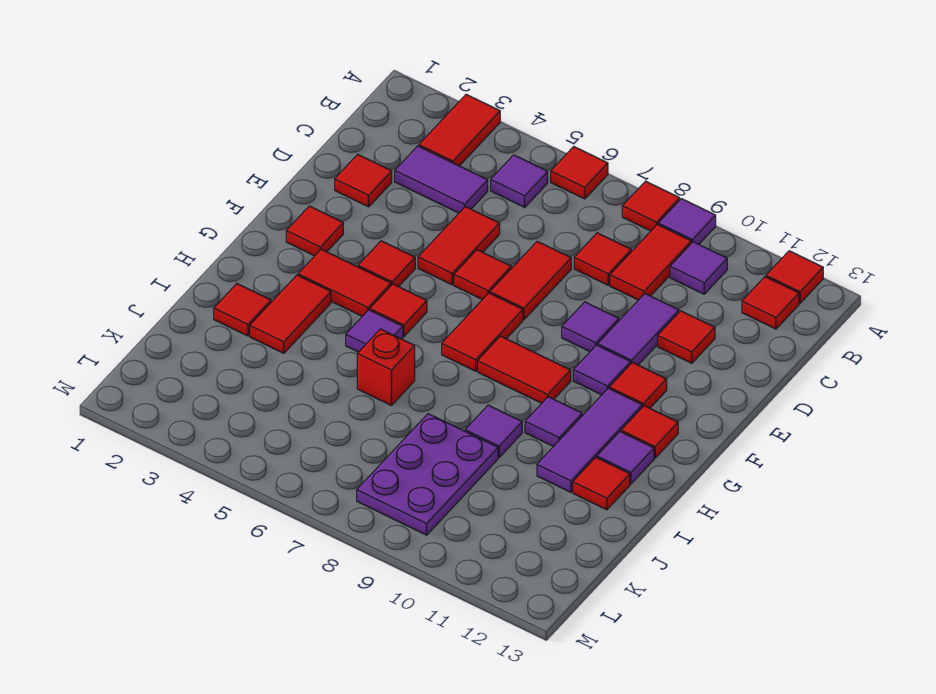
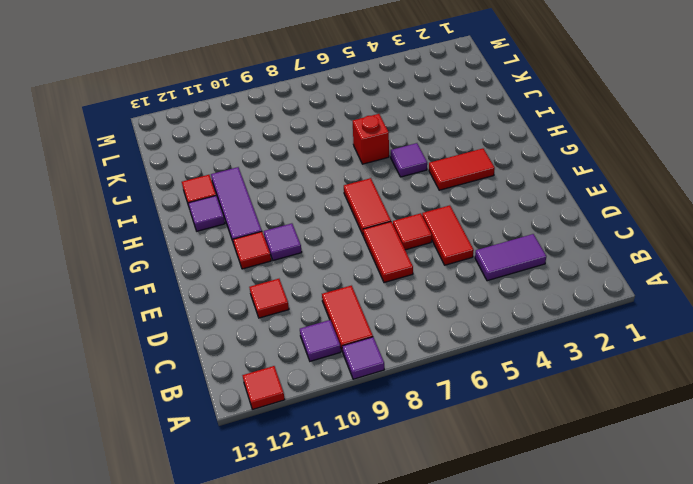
none -> red 1x2 tile [419,94,500,166]
none -> red 1x1 tile [551,147,608,199]
none -> red 1x1 tile [622,181,680,231]
none -> purple 1x1 tile [491,155,548,207]

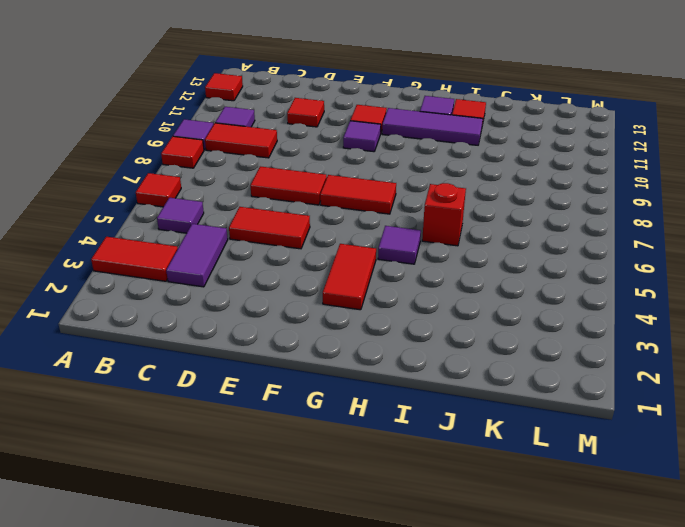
none -> red 1x1 tile [742,277,799,329]
none -> red 1x1 tile [574,233,631,285]
none -> red 1x1 tile [335,154,392,207]
none -> purple 1x2 tile [598,294,679,365]

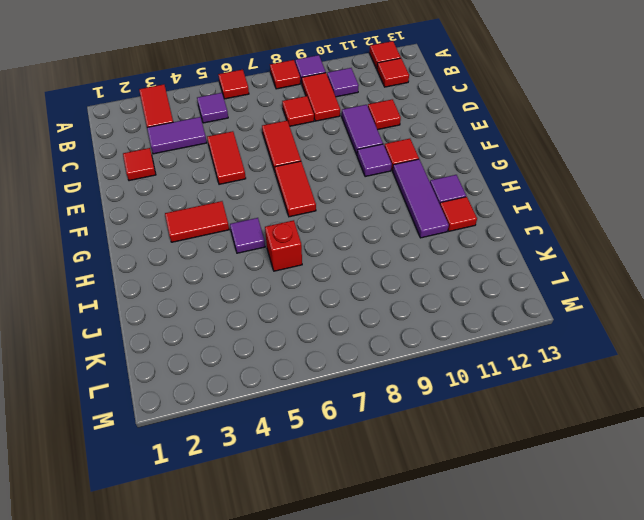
none -> red 1x1 tile [454,250,511,300]
none -> purple 1x1 tile [562,302,619,351]
none -> red 1x1 tile [286,206,343,256]
none -> red 1x1 tile [358,241,415,287]

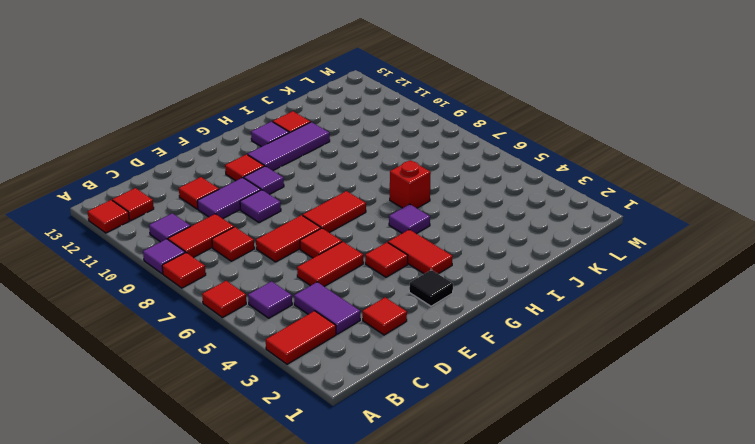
black 1x1 tile [409,270,453,306] -> red 1x1 tile [286,206,343,256]
none -> red 1x1 tile [370,284,427,336]
none -> red 1x2 tile [478,336,571,403]
none -> red 1x1 tile [621,406,678,458]
none -> red 1x2 tile [250,275,331,353]

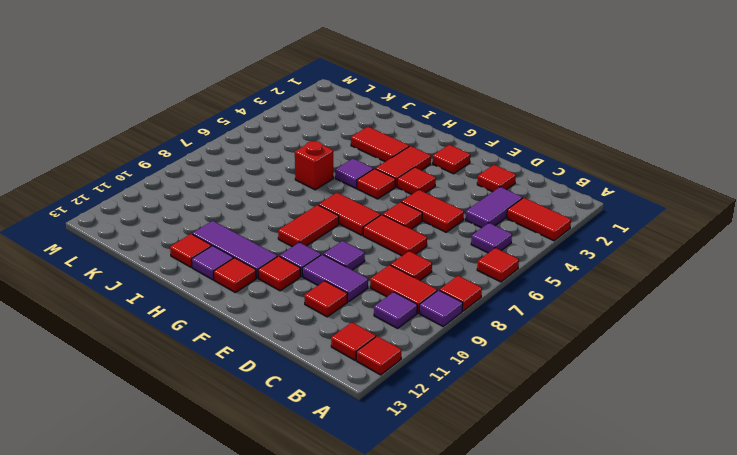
none -> purple 1x1 tile [525,397,582,447]
none -> red 1x1 tile [214,284,271,336]
none -> purple 1x1 tile [465,405,522,457]
none -> purple 2x3 plate [357,414,498,535]

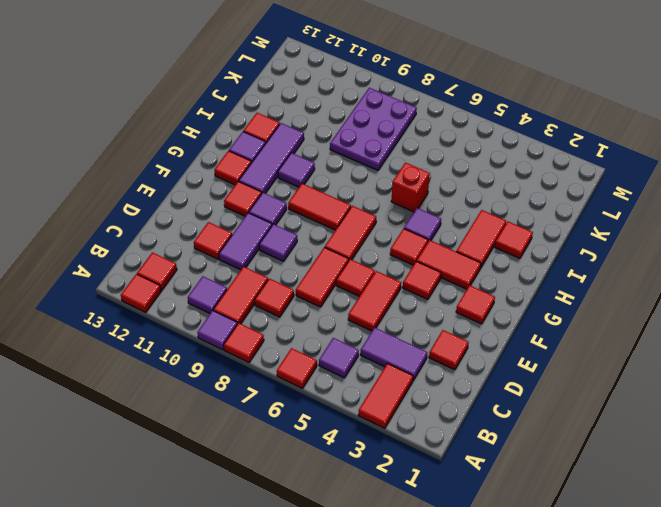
none -> purple 1x1 tile [465,405,522,457]

